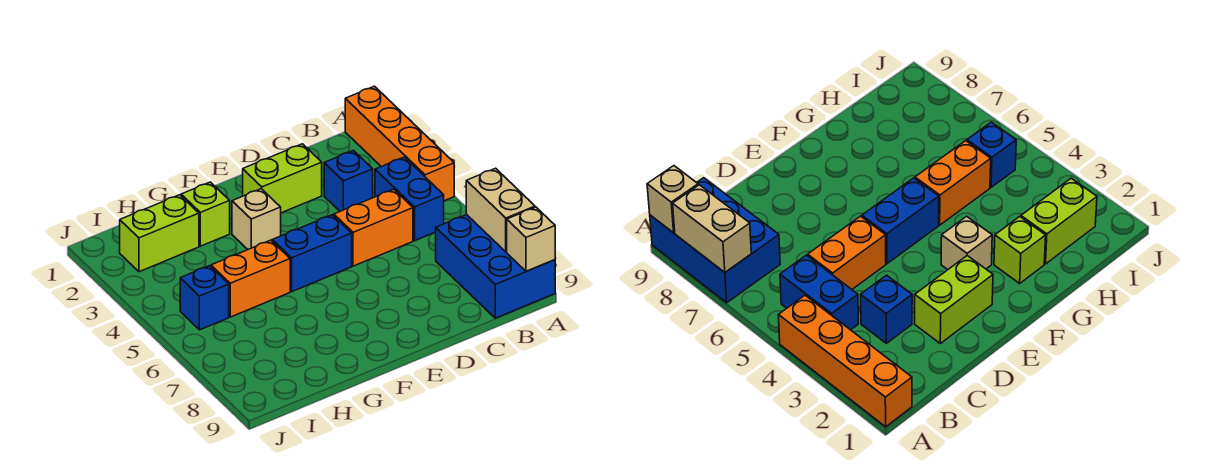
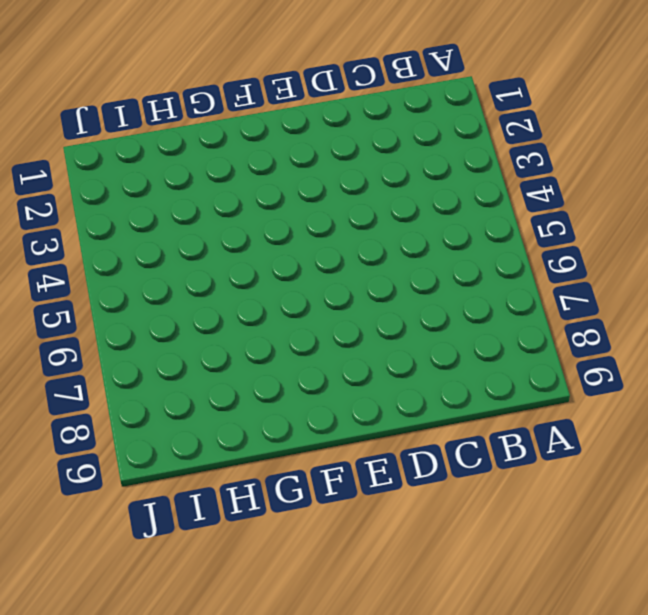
none -> orange 1x4 brick [345,86,454,201]
none -> blue 2x3 brick [436,215,555,318]
none -> blue 1x2 brick [375,157,444,241]

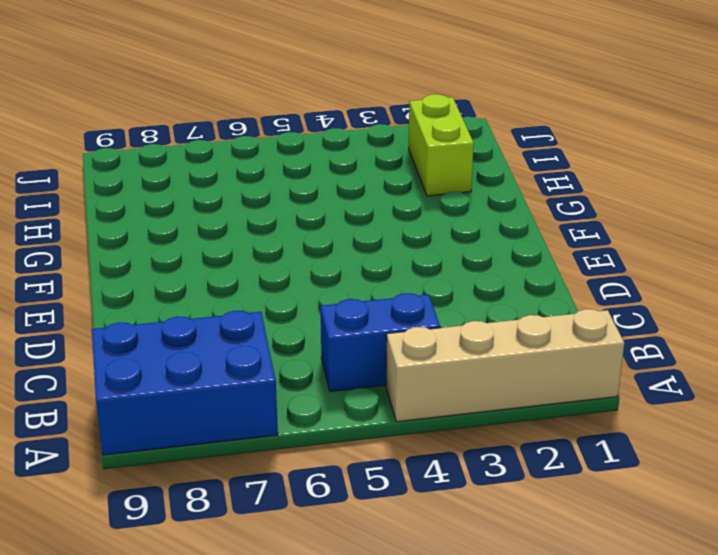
tan 1x4 brick [386,309,624,422] -> orange 1x4 brick [345,86,454,201]
none -> blue 1x1 brick [324,151,373,211]
none -> orange 1x2 brick [334,189,413,266]
none -> lime 1x2 brick [243,144,322,213]

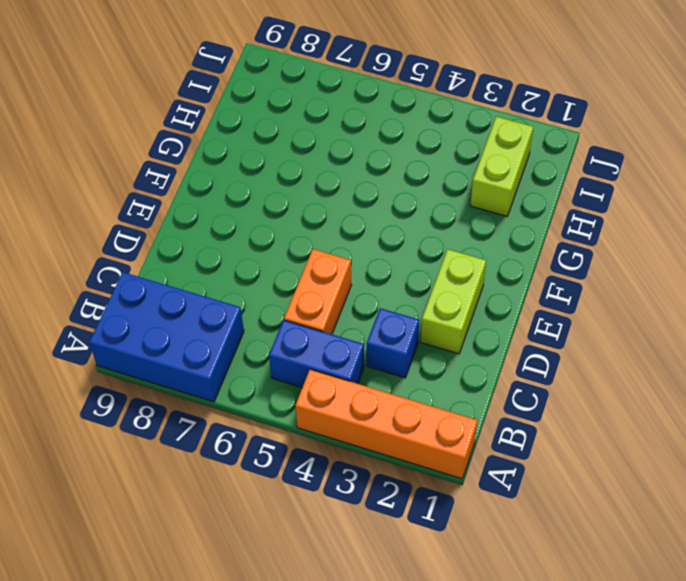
none -> blue 1x2 brick [272,215,352,291]
none -> tan 1x1 brick [232,189,281,249]
none -> lime 1x1 brick [181,182,230,246]

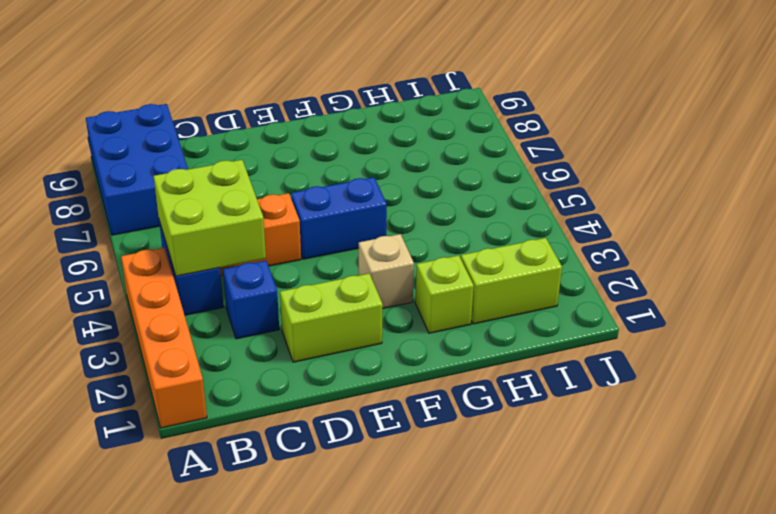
lime 2x2 brick [154,160,266,276] -> none
none -> orange 1x2 brick [211,240,290,317]
none -> blue 1x1 brick [180,266,229,330]
none -> tan 1x2 brick [466,168,535,252]

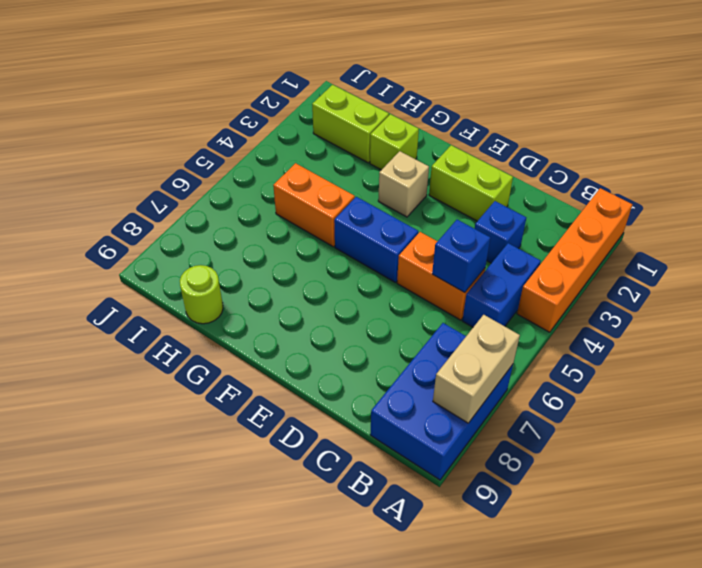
blue 1x1 brick [432,220,490,293] -> blue 1x1 brick moved to [180,266,229,330]
lime 1x1 round brick [180,265,223,324] -> none
none -> tan 1x1 brick [507,207,555,271]

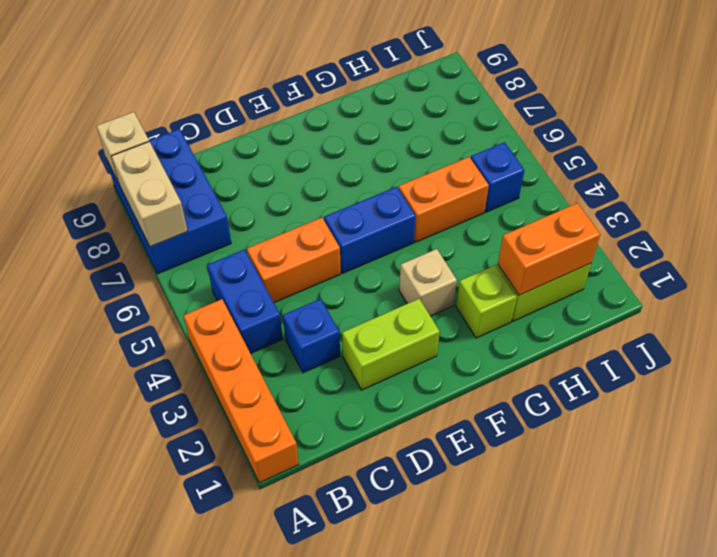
orange 1x2 brick [498,203,600,295] -> none

